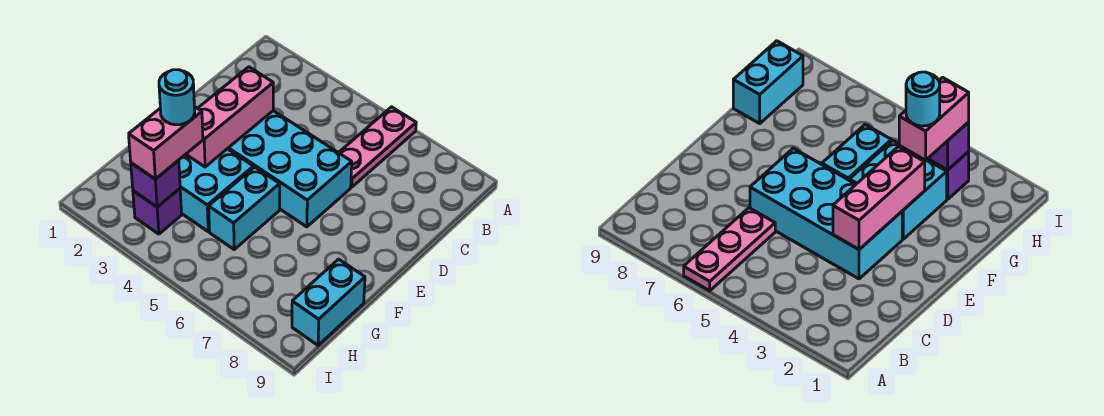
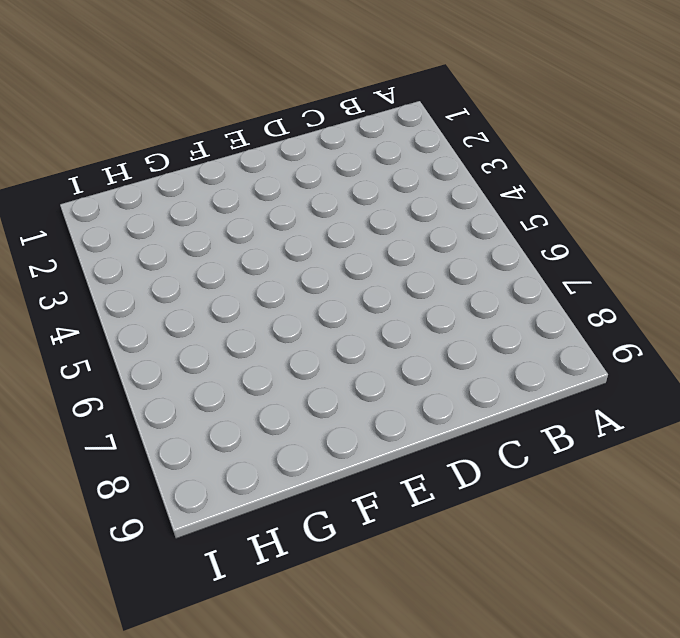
none -> pink 1x3 plate [339,107,416,187]
none -> cyan 2x4 brick [228,111,352,227]

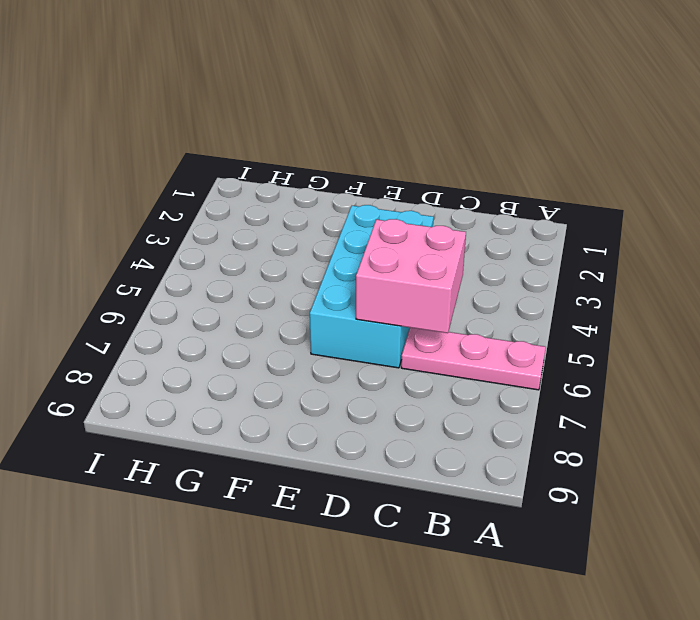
pink 2x2 brick [356,219,466,333] -> none
none -> cyan 2x2 brick [179,149,253,231]
none -> cyan 1x2 brick [209,167,280,249]

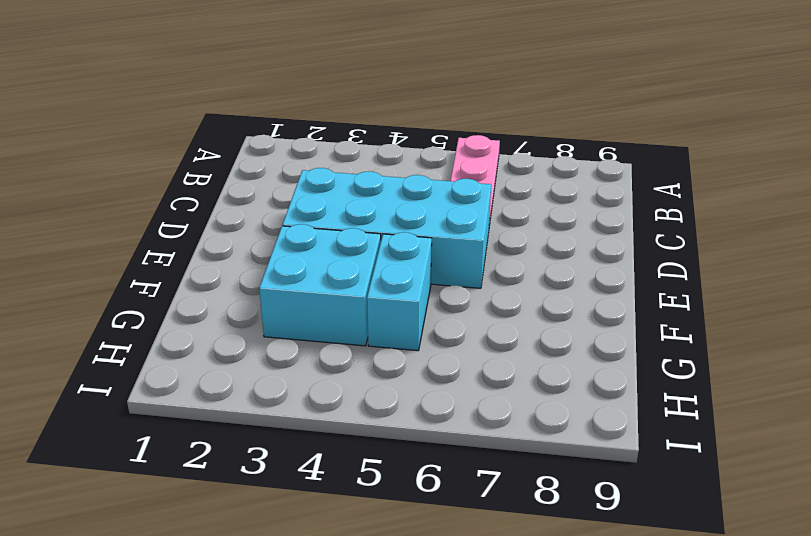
none -> cyan 1x2 brick [292,259,365,345]
none -> purple 1x1 brick [133,189,182,234]

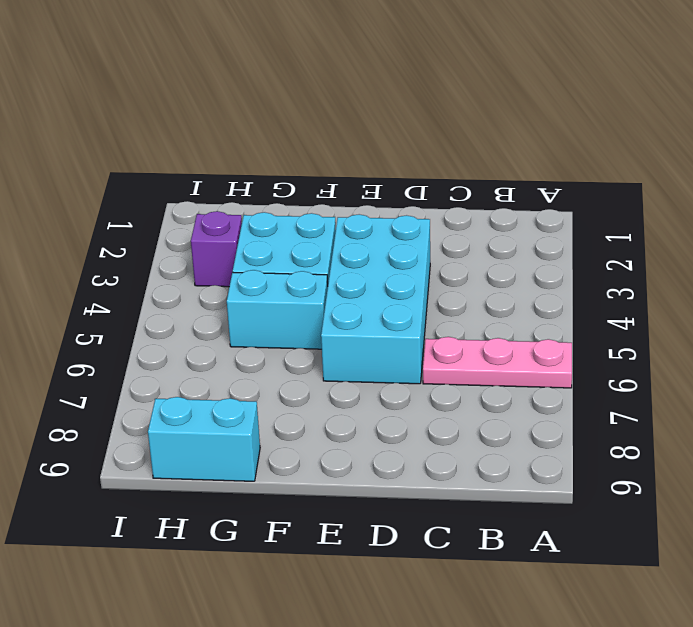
none -> pink 1x3 brick [186,67,273,167]
none -> purple 1x1 brick [131,160,180,207]

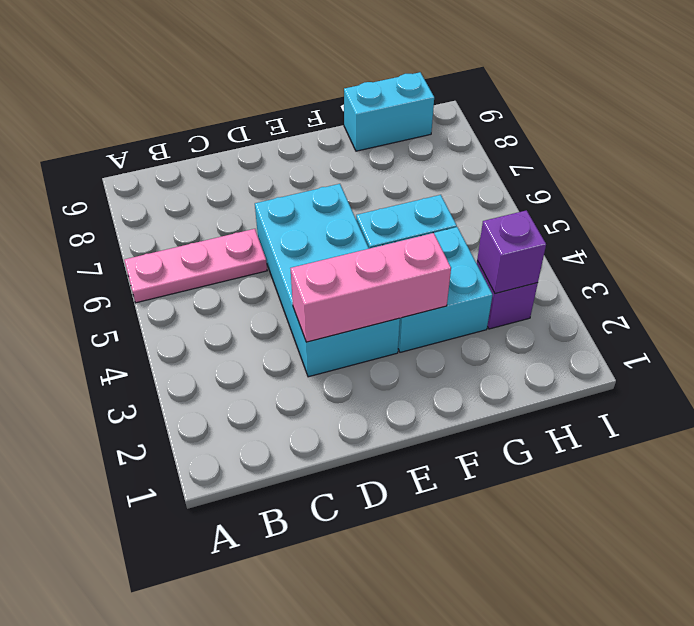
none -> pink 1x2 brick [129,106,203,179]
none -> cyan 1x1 round brick [159,70,195,125]

